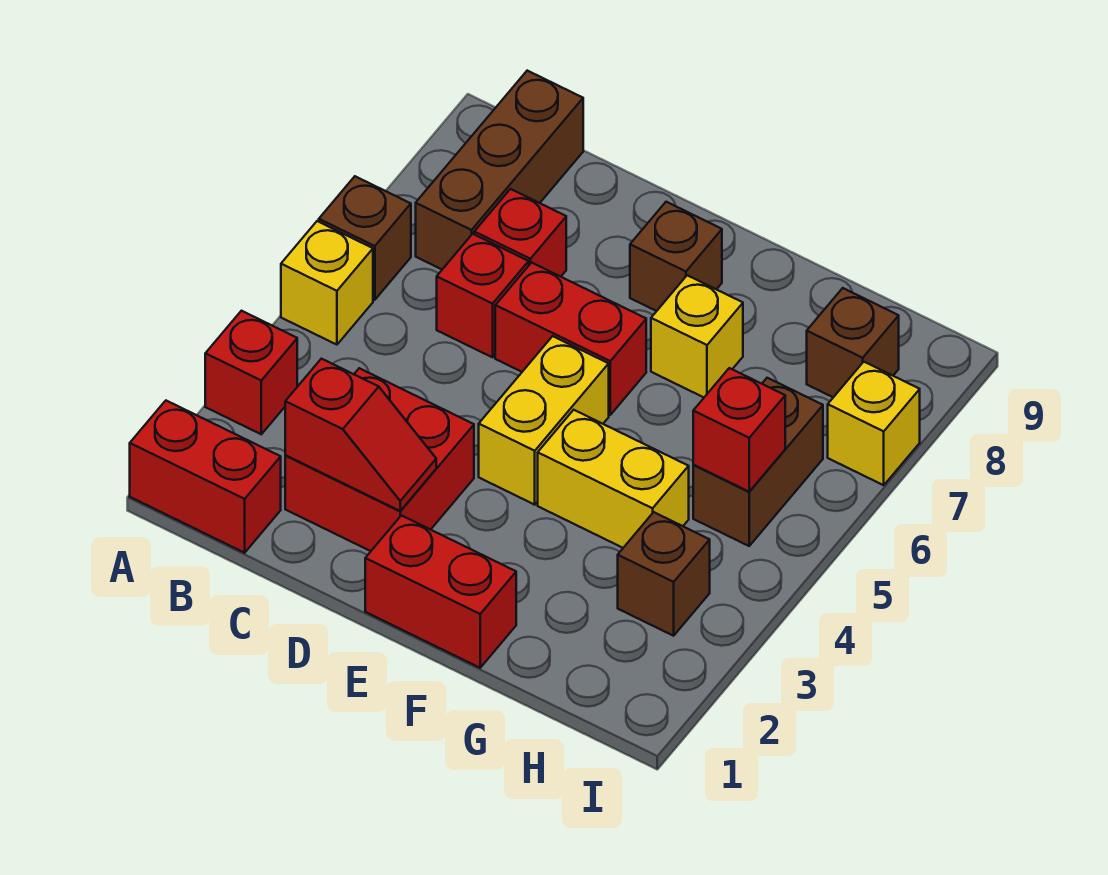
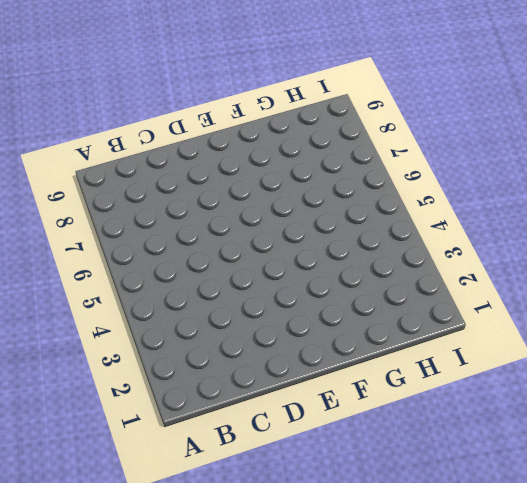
none -> red 1x2 brick [130,401,281,553]
none -> red 1x1 brick [205,311,297,434]
none -> yellow 1x1 brick [281,221,373,345]

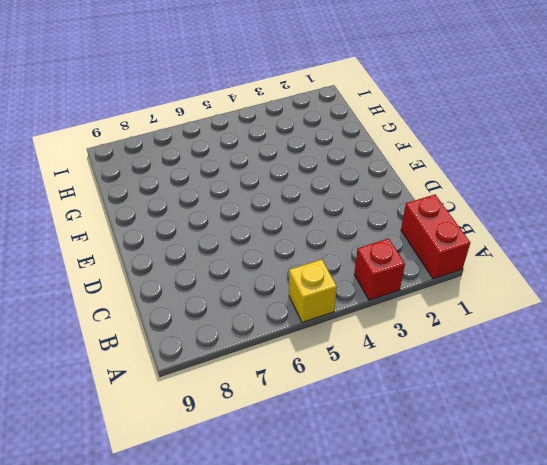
none -> brown 1x1 brick [319,176,411,300]
none -> brown 1x3 brick [416,71,583,269]
none -> red 2x2 brick [285,368,474,551]

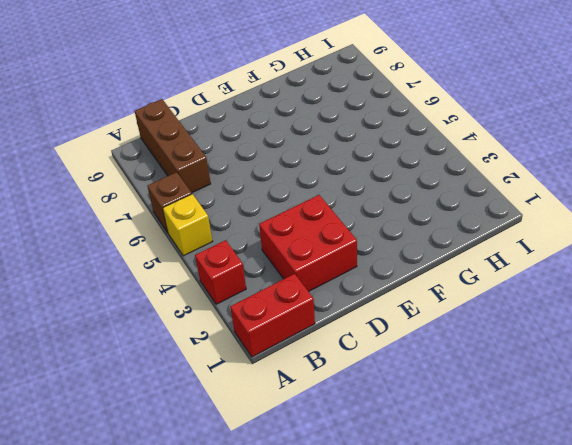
none -> red 1x1 brick [437,234,529,357]
none -> red 1x1 brick [474,189,566,277]
none -> red 1x2 brick [495,263,646,415]

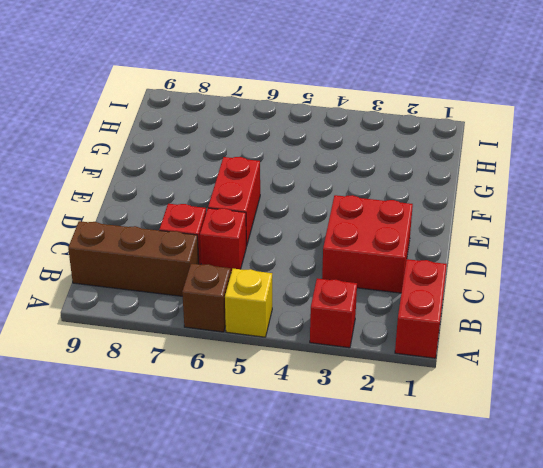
none -> red 1x2 brick [365,516,516,668]
none -> yellow 1x2 brick [479,336,609,505]
none -> brown 1x1 brick [630,202,722,311]

